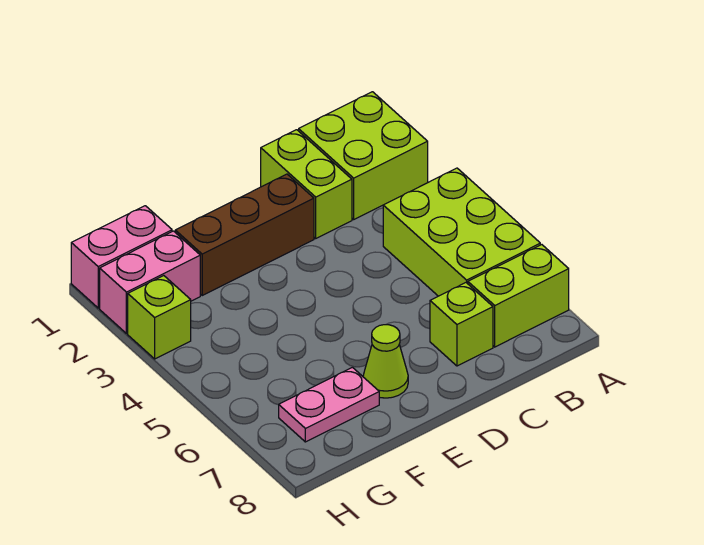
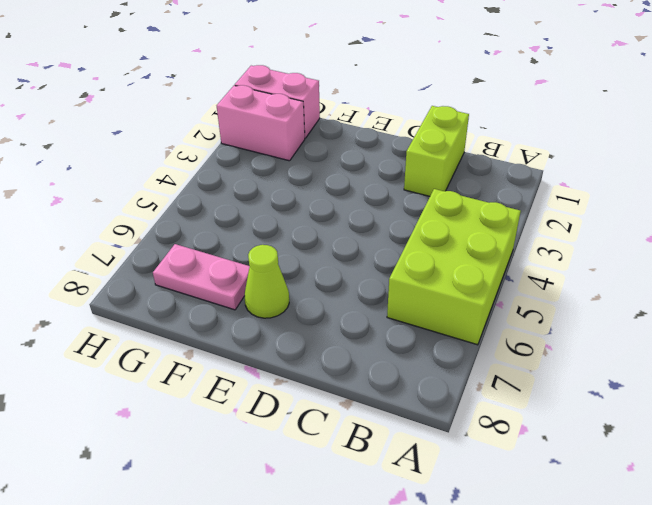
none -> lime 2x2 brick [299,92,428,219]
none -> lime 1x2 brick [468,245,569,347]

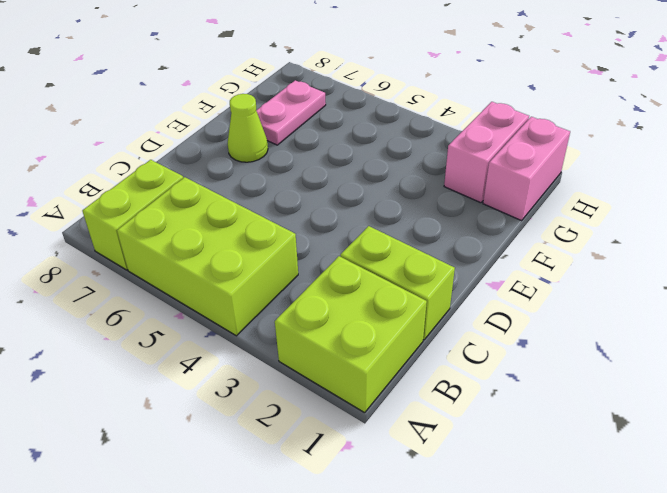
none -> lime 1x1 brick [430,283,493,366]
none -> brown 1x3 brick [175,174,314,295]

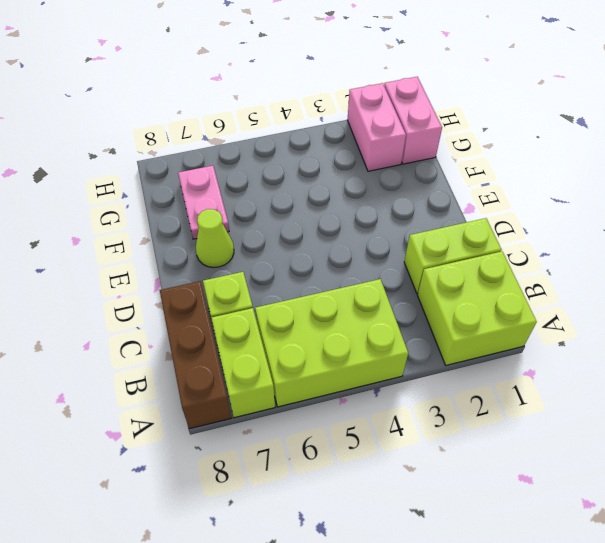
brown 1x3 brick [160,281,231,429] -> brown 1x3 brick moved to [175,174,314,295]
none -> lime 1x1 brick [128,276,191,359]

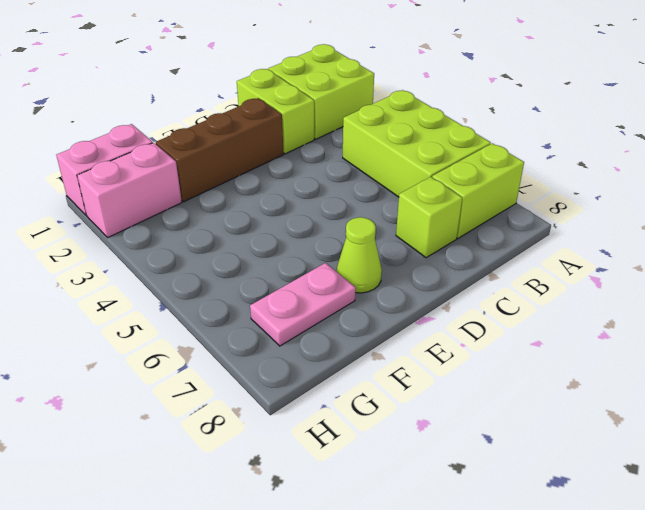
none -> lime 1x1 brick [128,276,191,359]

